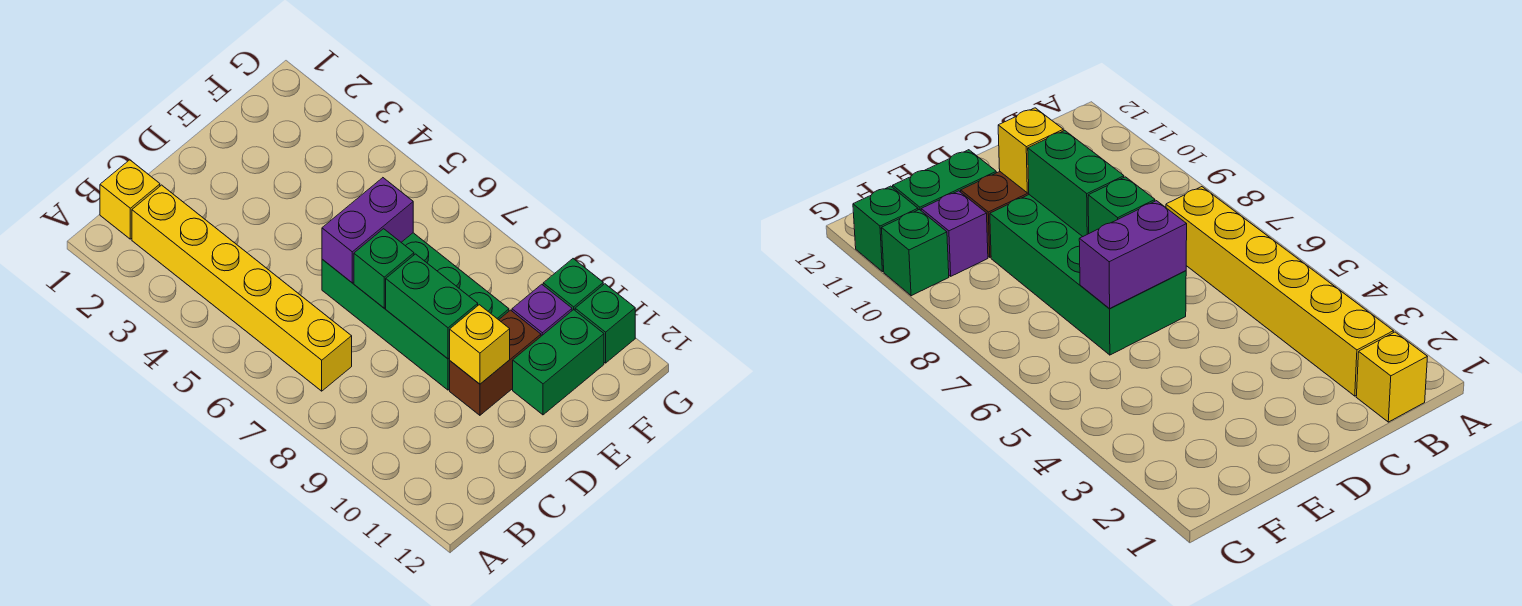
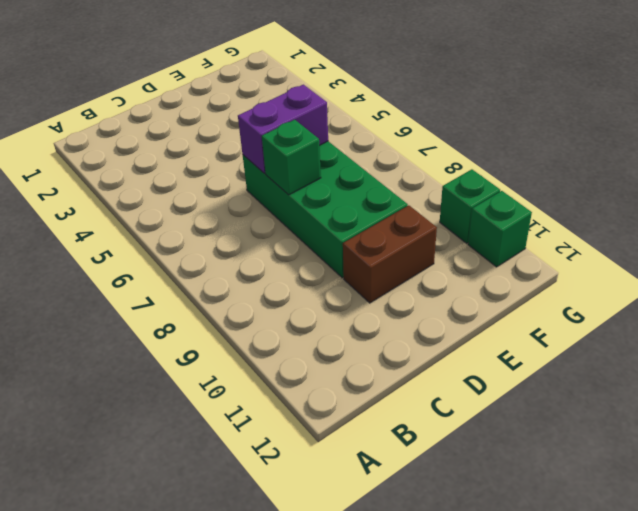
none -> yellow 1x1 brick [100,160,160,239]
none -> yellow 1x6 brick [132,185,352,391]
none -> green 1x2 brick [513,310,604,415]

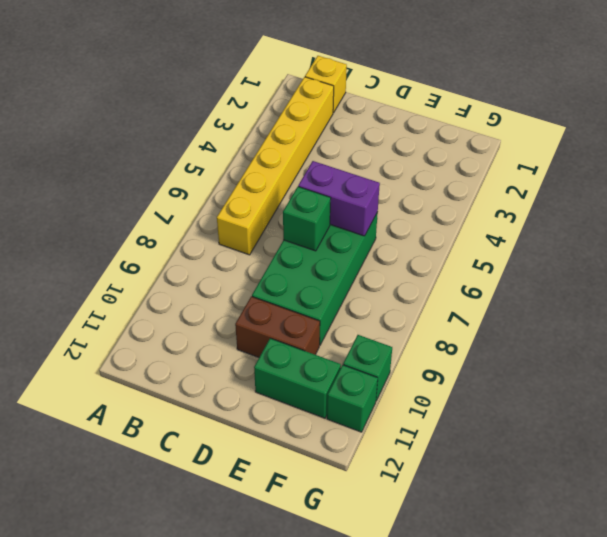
none -> purple 1x1 brick [512,284,572,336]
none -> green 1x2 brick [386,254,478,359]
none -> yellow 1x1 brick [450,305,510,384]

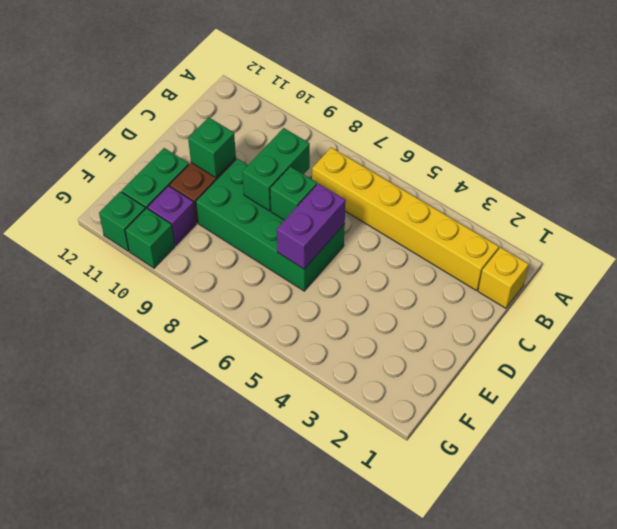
green 1x2 brick [242,128,310,211] -> green 1x2 brick turned to [386,254,478,359]
green 1x1 brick [188,117,236,178] -> yellow 1x1 brick [450,305,510,384]

